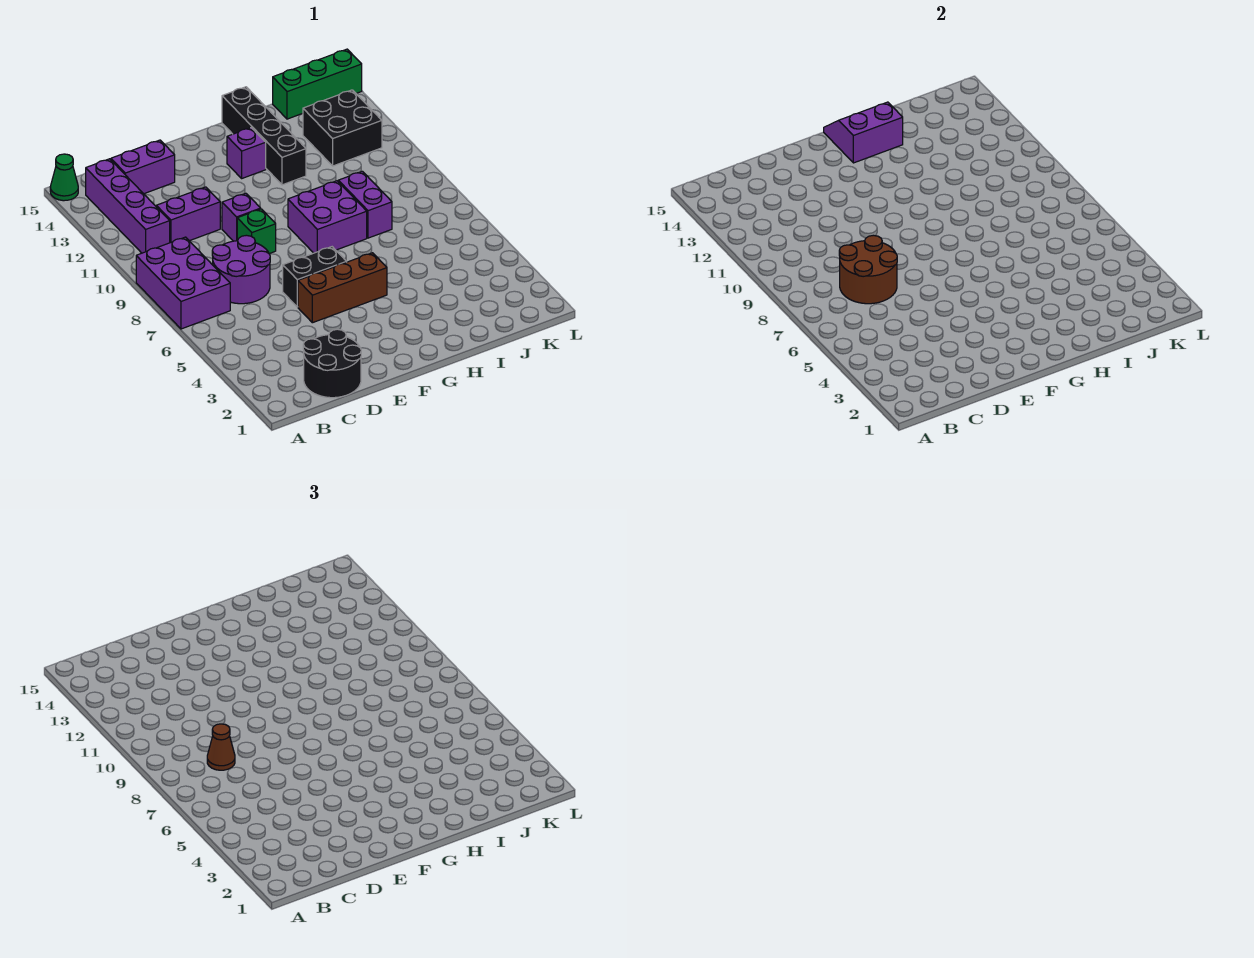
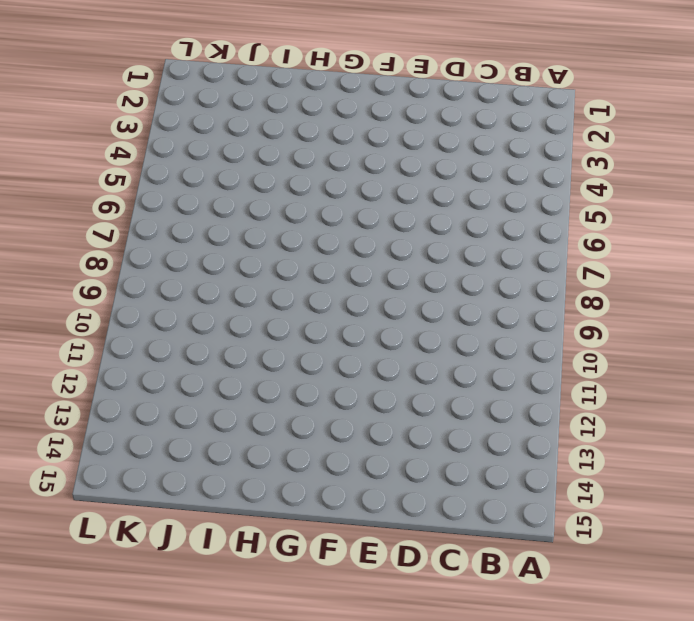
none -> purple 2x3 brick [136,237,230,329]
none -> green 1x1 cone [50,154,78,201]
none -> purple 1x4 brick [86,159,170,253]

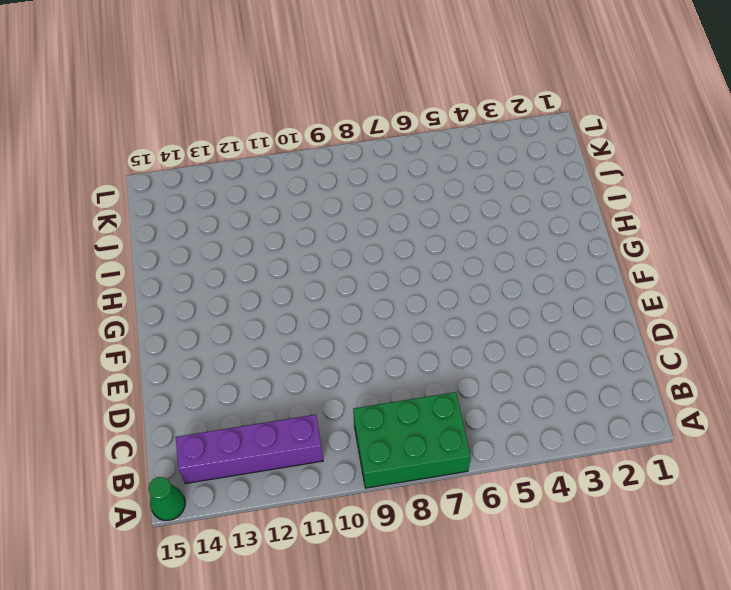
green 2x3 brick [353,392,471,488] -> purple 2x3 brick [136,237,230,329]
none -> black 2x2 round brick [303,329,361,398]
none -> purple 2x2 round brick [212,235,270,304]
none -> purple 1x2 brick [156,187,220,243]

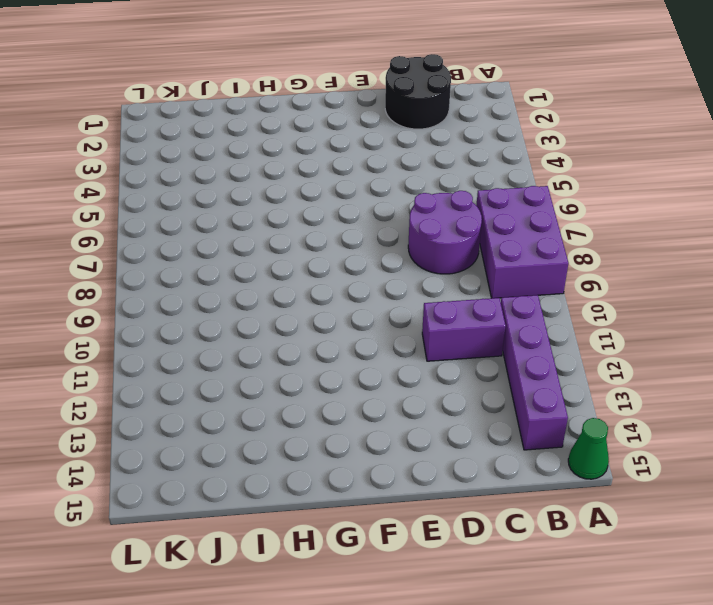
none -> purple 1x2 brick [111,140,175,194]
none -> brown 1x3 brick [298,253,387,323]
none -> black 1x2 brick [283,247,347,307]

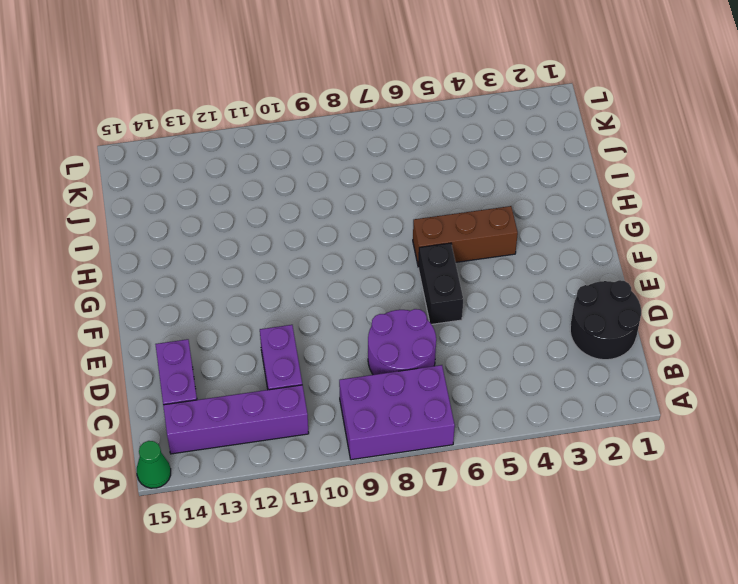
brown 1x3 brick [413,206,518,267] -> brown 1x3 brick turned to [298,253,387,323]
none -> green 1x1 brick [237,209,276,254]
none -> purple 1x1 brick [222,193,261,241]
none -> purple 2x2 brick [288,181,367,253]

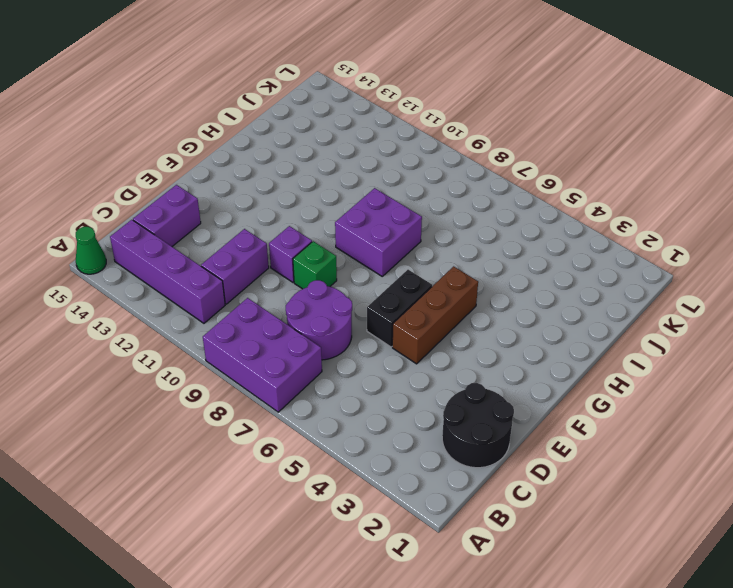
none -> purple 1x1 brick [227,128,266,178]
none -> black 1x4 brick [222,87,306,185]
none -> purple 1x2 brick [338,171,392,238]

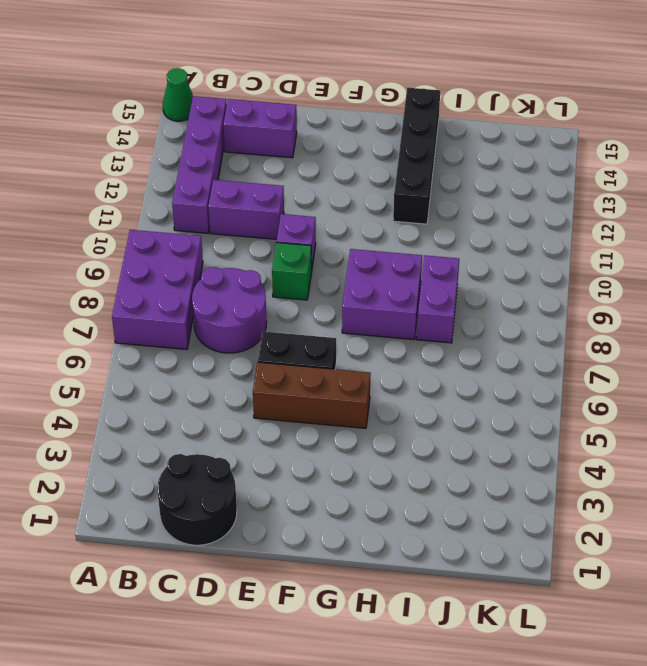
none -> purple 1x1 brick [227,128,266,178]
none -> black 2x2 brick [303,90,382,166]
none -> green 1x3 brick [273,49,362,119]

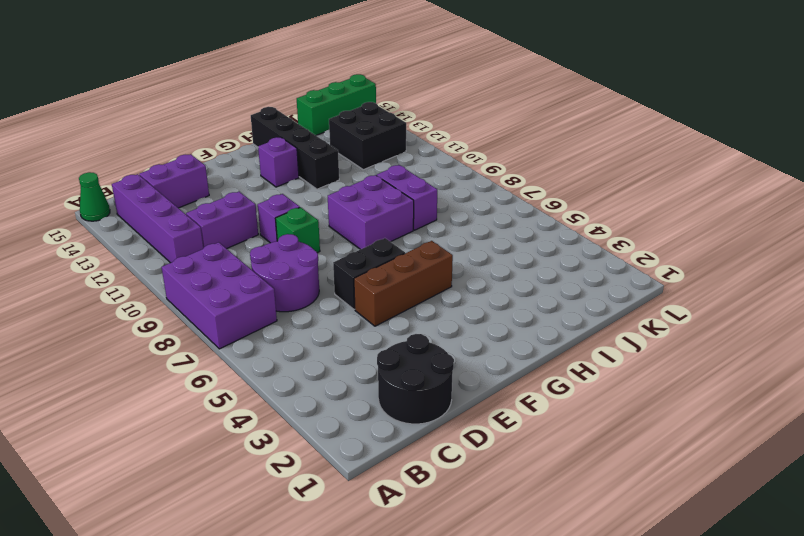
none -> brown 2x2 round brick [839,235,897,304]
none -> purple 2x2 slope [824,102,903,163]
none -> brown 1x1 cone [207,724,235,770]

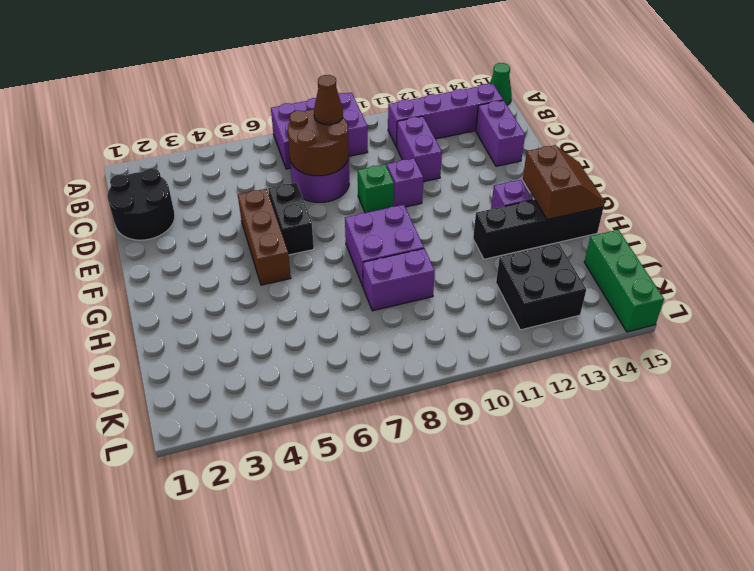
brown 2x2 slope [523,145,605,219] -> purple 2x2 slope [824,102,903,163]

